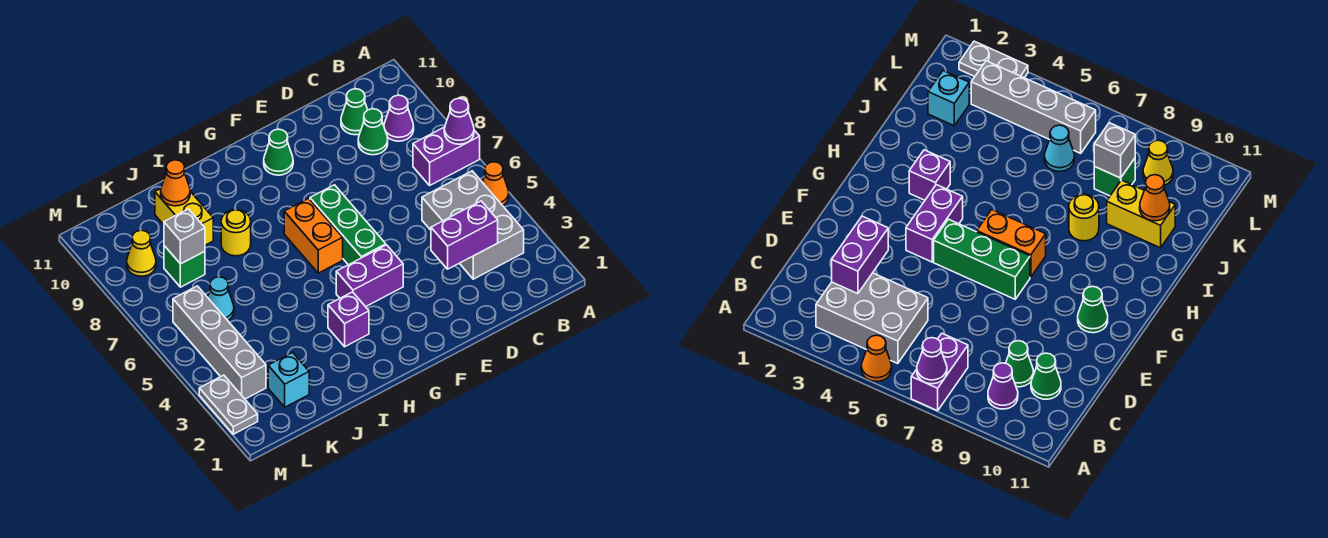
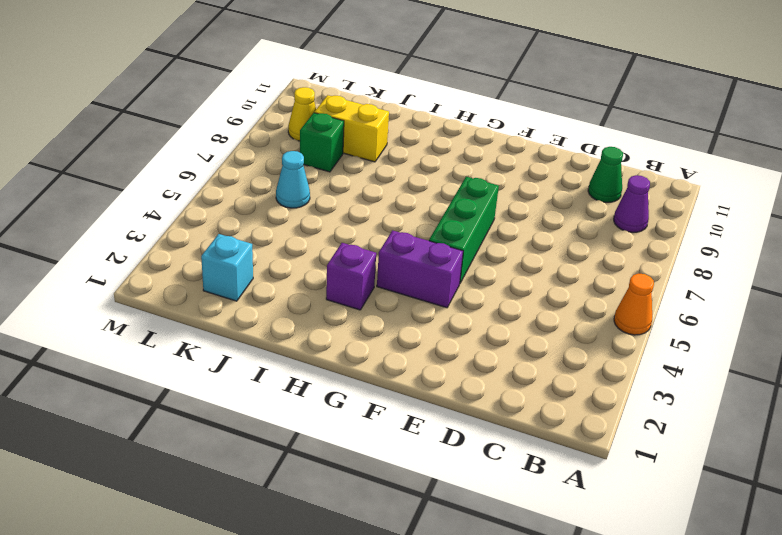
yellow 1x2 brick [314,95,389,162] -> yellow 1x2 brick turned to [155,189,213,245]
none -> purple 1x2 brick [413,127,480,185]
none -> grey 2x3 brick [422,171,524,279]
none -> green 1x1 cone [358,109,388,155]

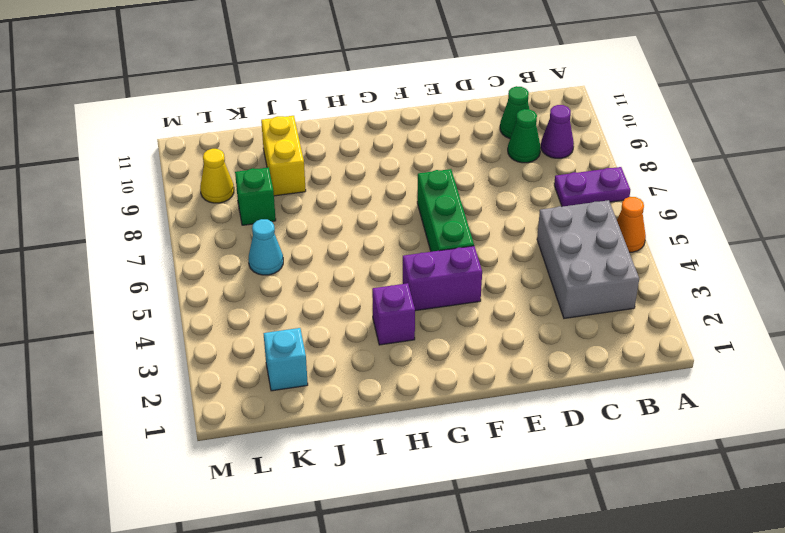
purple 1x2 plate [554,167,630,207] -> purple 1x2 brick [413,127,480,185]
none -> green 1x1 cone [264,129,293,175]
none -> orange 1x2 brick [284,198,343,273]
none -> yellow 1x1 round brick [221,210,251,256]

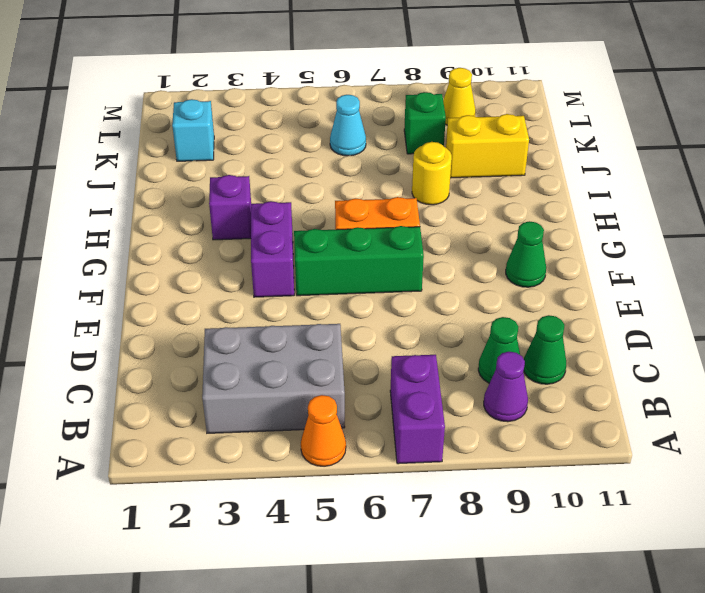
none -> grey 1x4 brick [173,286,266,399]
none -> grey 1x2 plate [199,375,258,434]
none -> purple 1x1 cone [444,98,474,144]

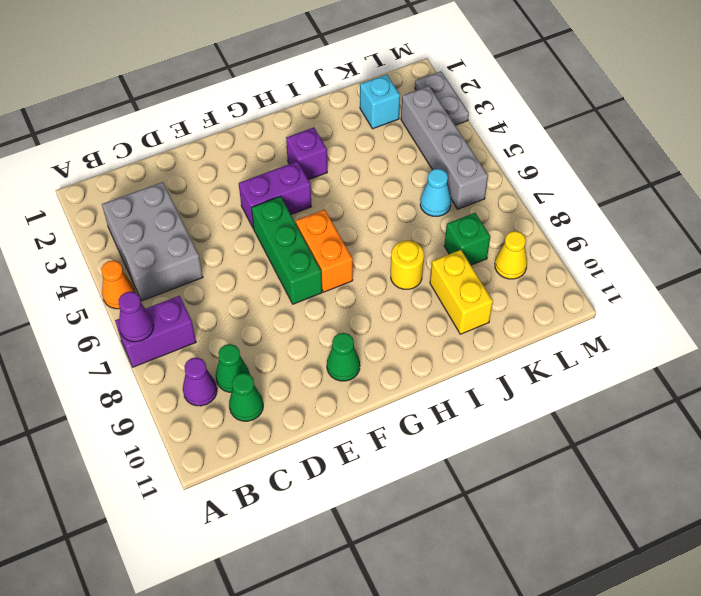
none -> purple 1x2 brick [431,201,498,269]
none -> orange 1x1 cone [161,160,190,206]
none -> grey 1x1 brick [164,209,205,264]

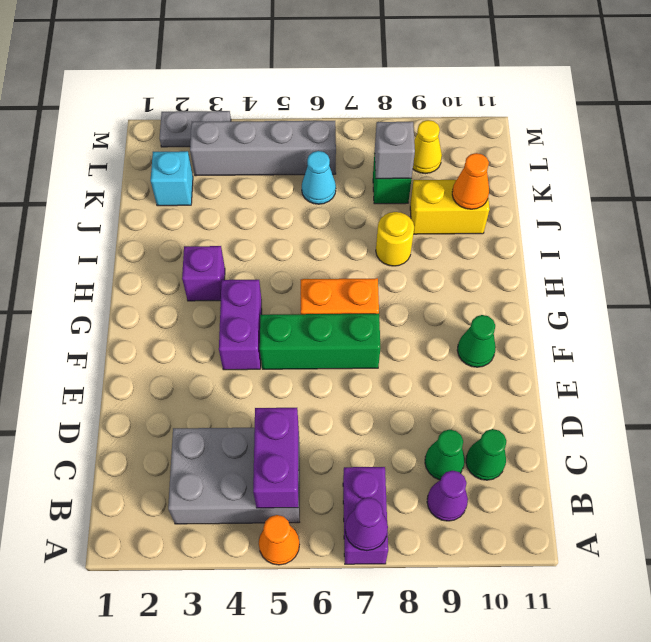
purple 1x2 brick [253,408,299,508] -> purple 1x2 brick moved to [431,201,498,269]

